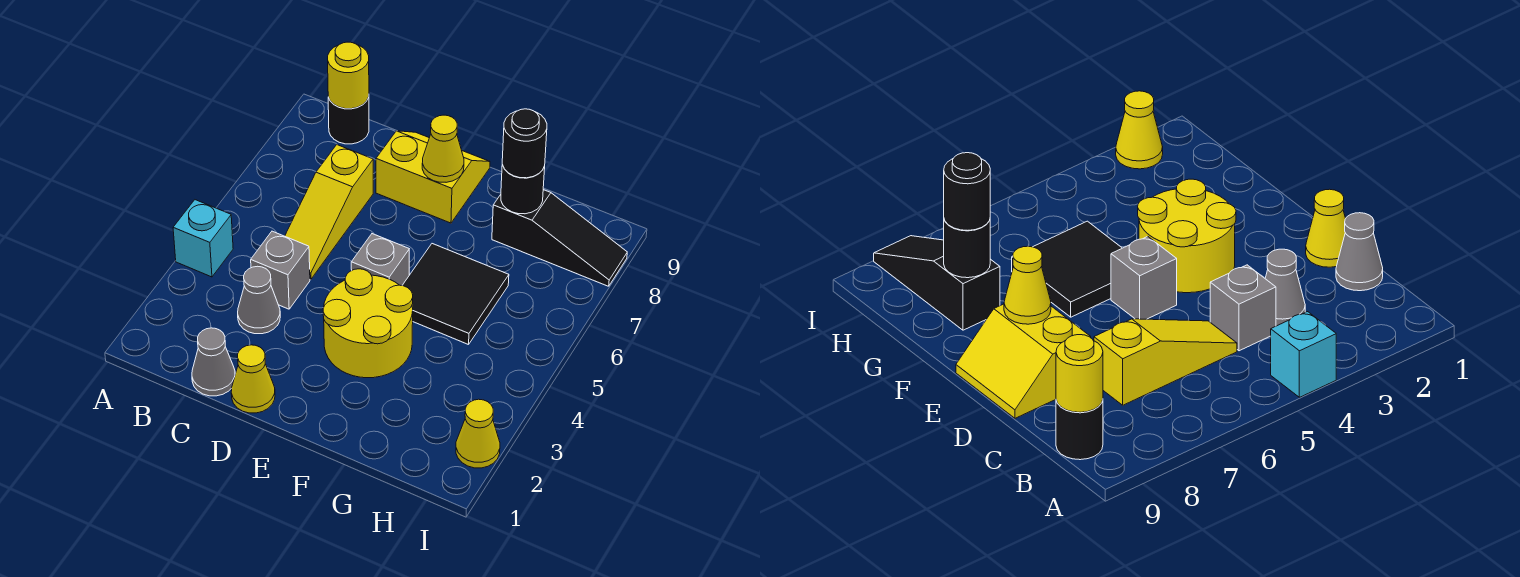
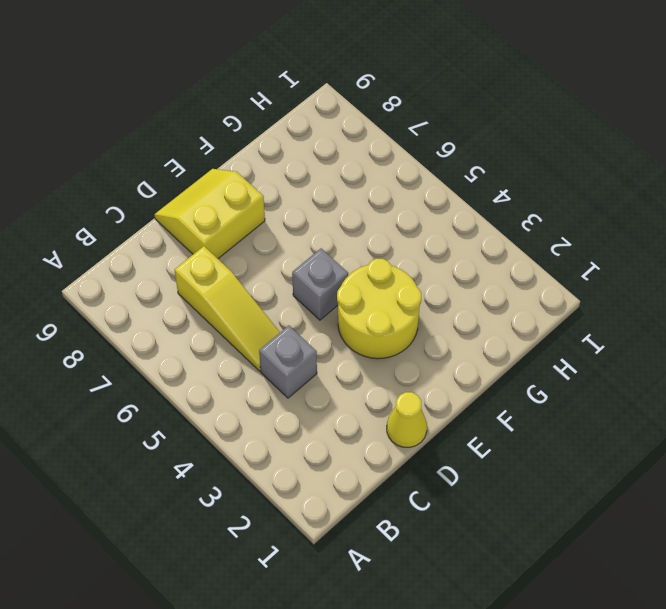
none -> cyan 1x1 brick [173,200,233,277]
none -> black 1x1 round brick [328,97,369,144]
none -> grey 1x1 cone [192,328,235,396]

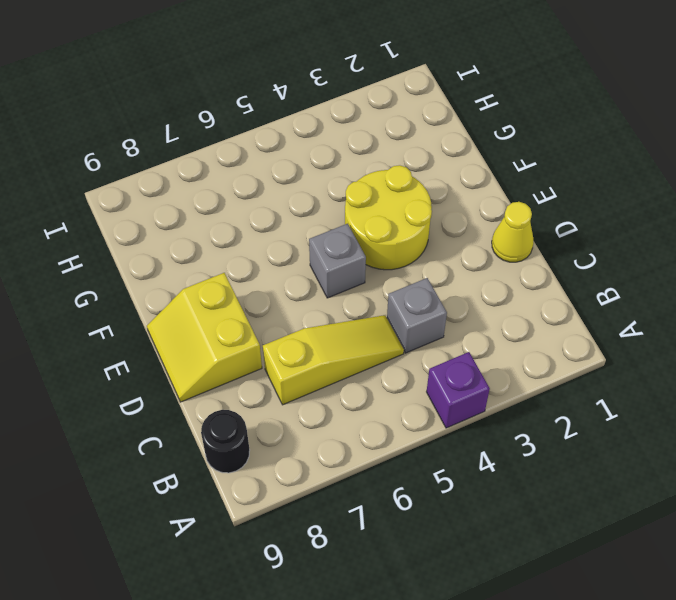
purple 1x1 brick [427,352,490,428] -> cyan 1x1 brick [173,200,233,277]
none -> grey 1x1 cone [192,328,235,396]
none -> grey 1x1 cone [238,266,280,334]
none -> black 2x2 tile [402,244,509,345]

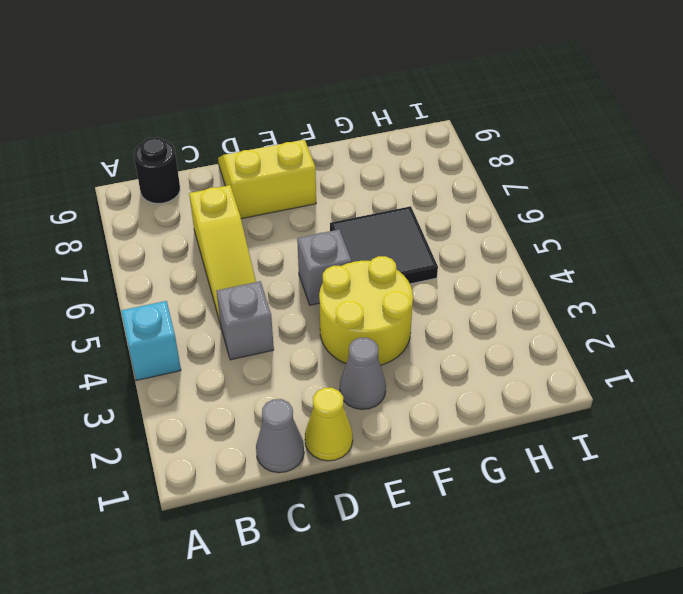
grey 1x1 cone [340,338,386,409] -> grey 1x1 cone moved to [238,266,280,334]
none -> black 1x3 slope [492,190,627,286]
none -> yellow 1x1 cone [456,399,500,468]
none -> yellow 1x1 round brick [328,42,369,109]

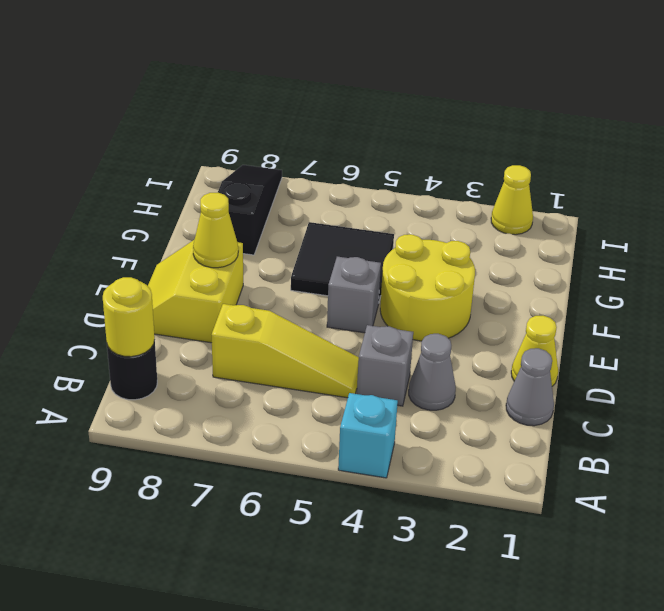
none -> black 1x1 round brick [501,165,545,214]
none -> black 1x1 round brick [502,109,547,178]

